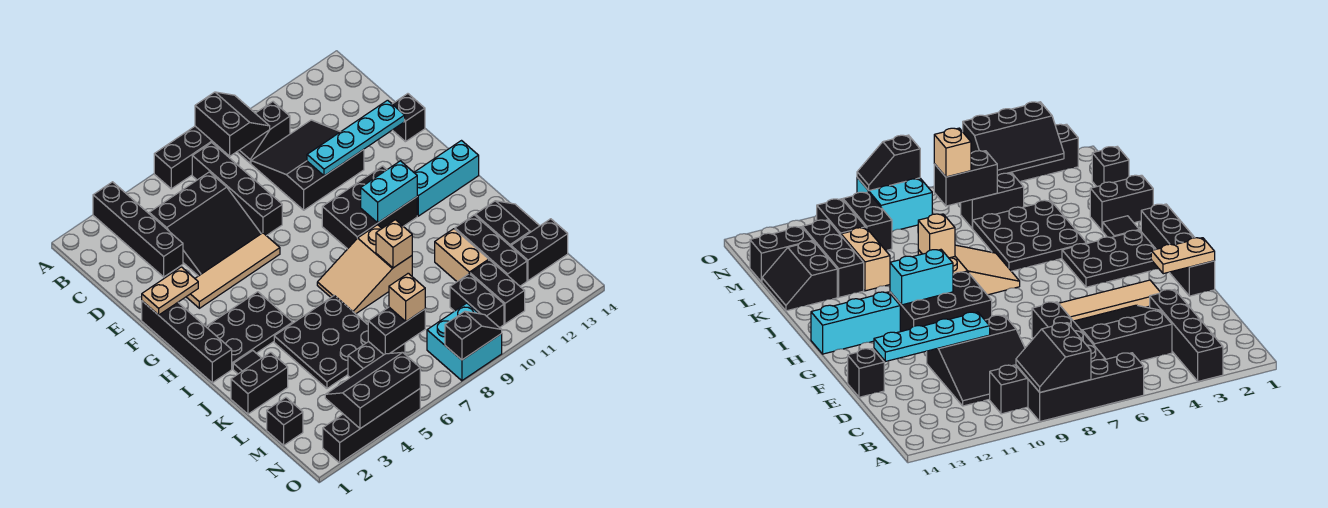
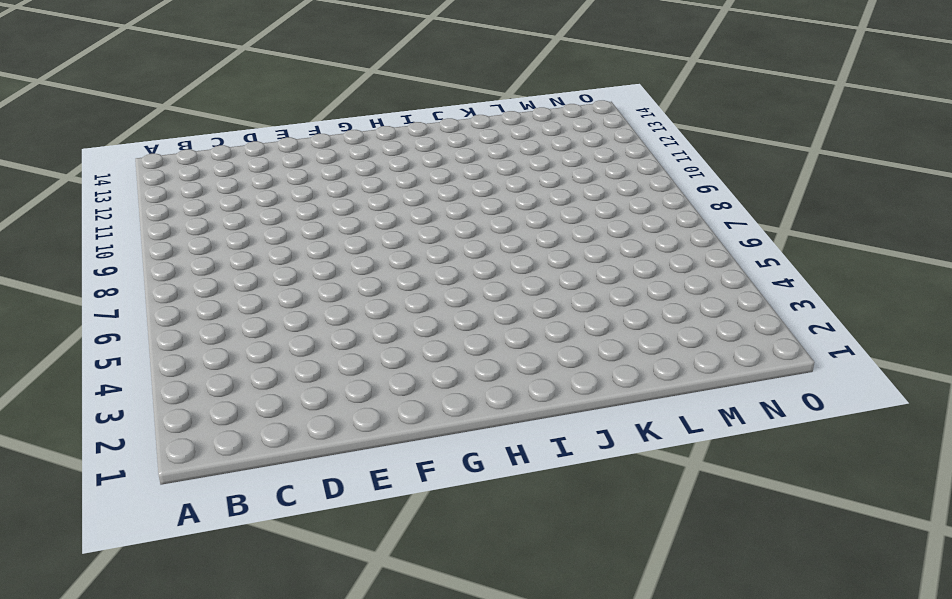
none -> black 1x4 brick [93,182,183,277]
none -> black 1x4 brick [154,126,225,189]
none -> black 1x4 brick [192,143,282,236]
none -> black 1x2 slope [237,102,290,163]

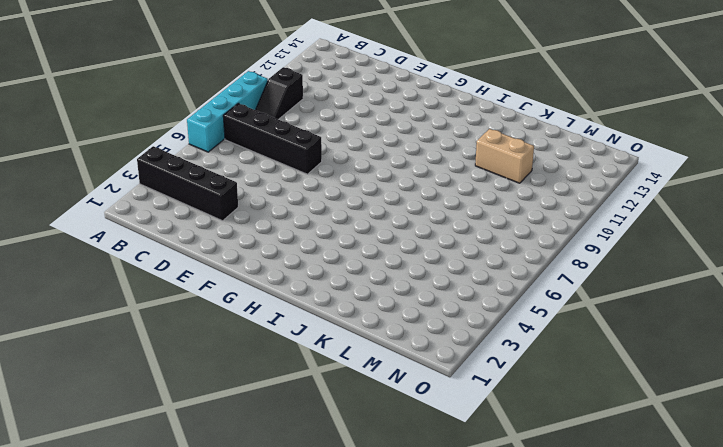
cyan 1x4 brick [187,71,268,152] -> black 1x4 brick [154,126,225,189]
none -> black 3x3 slope [149,172,261,276]
none -> black 3x3 slope [251,120,364,210]
none -> black 1x1 brick [393,94,425,142]
none -> black 1x4 brick [142,301,232,383]

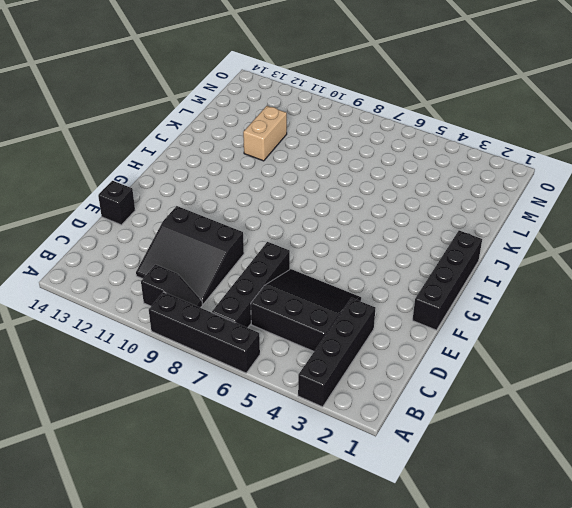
none -> tan 1x4 tile [187,233,280,308]
none -> black 2x3 brick [322,166,417,249]
none -> black 2x3 plate [206,292,293,369]
none -> cyan 1x3 brick [414,141,479,216]

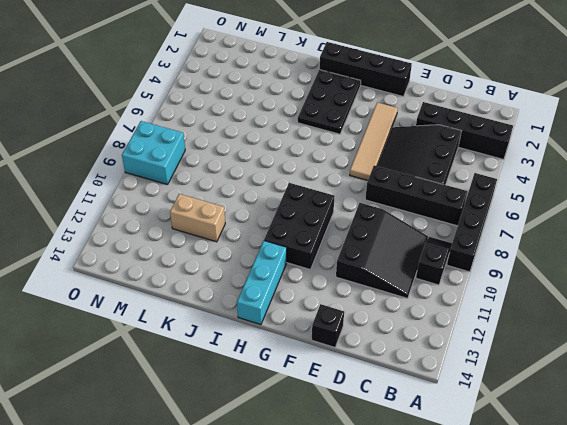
none -> tan 2x3 slope [317,225,412,314]
none -> black 1x1 tile [233,351,261,374]
none -> black 3x3 plate [274,296,369,388]
none -> black 1x2 brick [231,352,288,414]

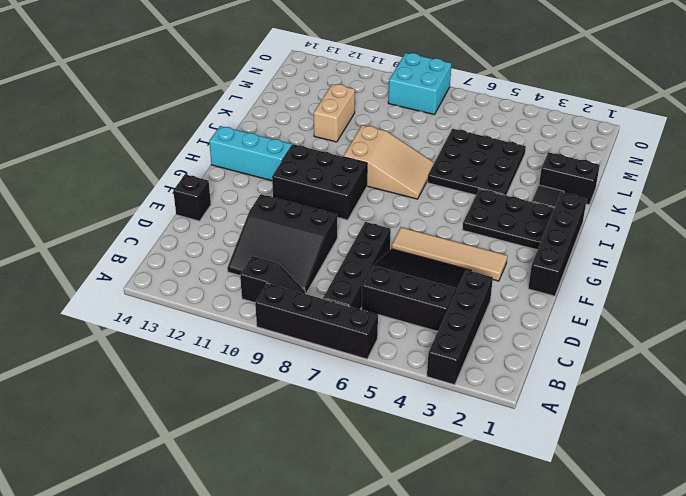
none -> black 1x3 brick [455,215,527,286]
none -> black 2x2 slope [475,201,539,247]
none -> black 1x1 brick [267,398,303,445]
none -> black 1x2 brick [348,342,405,377]

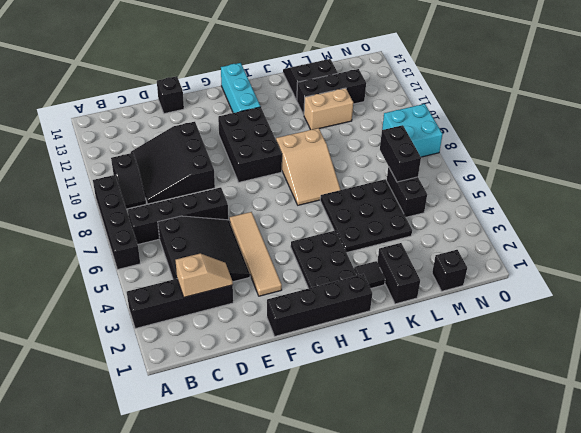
tan 1x2 slope [176,254,233,297] -> none
none -> black 1x2 brick [450,274,504,328]
none -> black 1x2 brick [470,260,525,324]
none -> black 1x2 brick [511,219,568,281]
none -> black 1x4 brick [323,389,420,463]

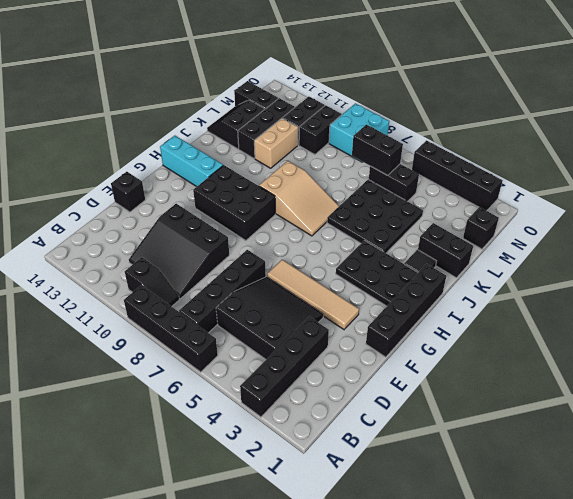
none -> black 2x2 slope [195,92,270,156]
none -> cyan 1x4 plate [307,100,405,176]
none -> tan 1x2 plate [142,267,198,315]
none -> cyan 1x2 brick [361,161,417,223]

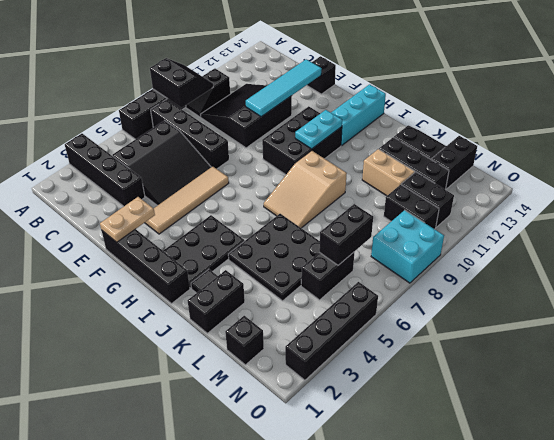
cyan 1x4 tile [246,59,322,117] -> cyan 1x4 plate [307,100,405,176]
cyan 1x2 plate [295,110,342,149] -> cyan 1x2 brick [361,161,417,223]
none -> tan 1x1 brick [376,220,412,268]
none -> black 2x3 slope [325,352,420,429]
none -> black 1x2 slope [445,311,502,360]
none -> tan 1x1 brick [389,273,425,321]

